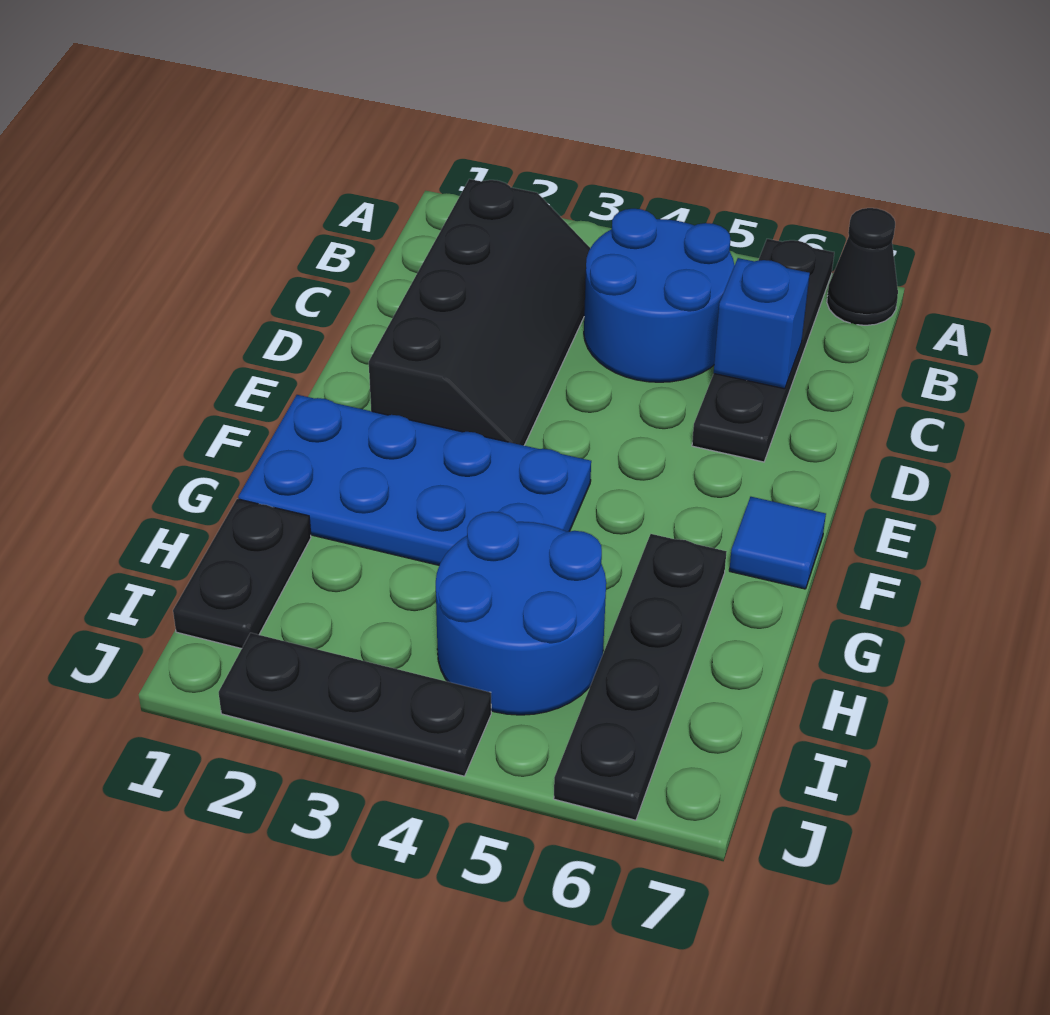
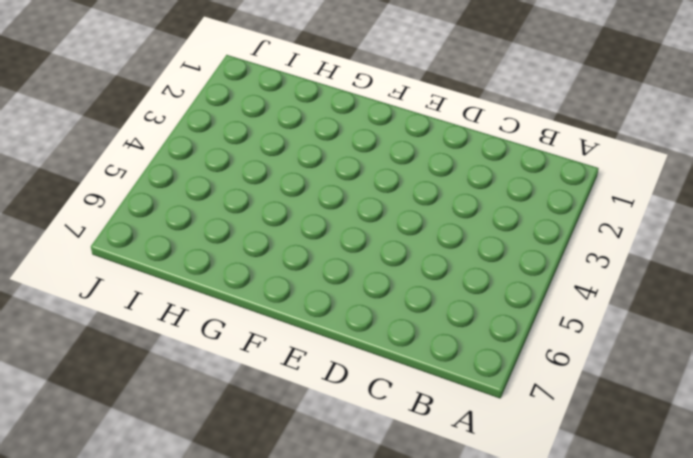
none -> black 1x4 plate [692,239,834,462]
none -> black 1x1 cone [827,208,898,325]

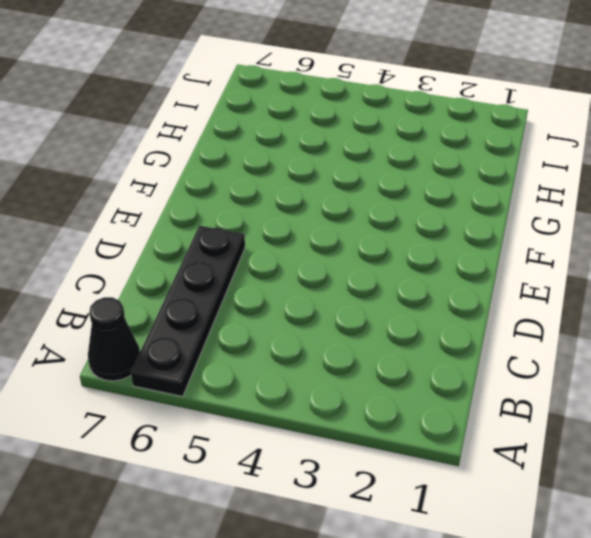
none -> black 2x4 slope [369,179,590,445]
none -> blue 2x2 round brick [584,209,735,382]

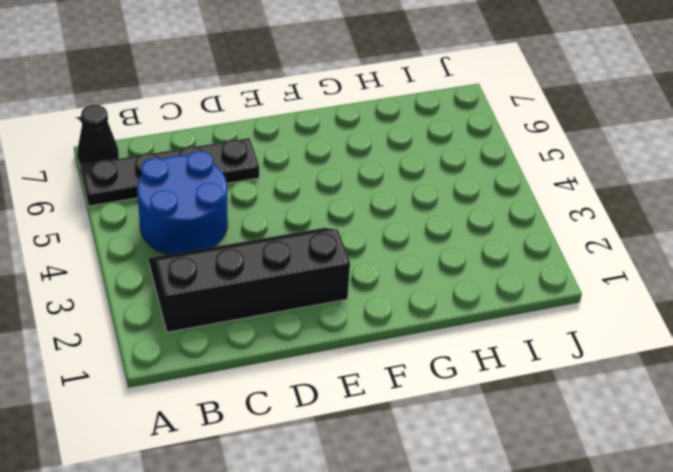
none -> blue 2x4 plate [238,395,591,565]
none -> blue 1x1 tile [729,497,826,589]

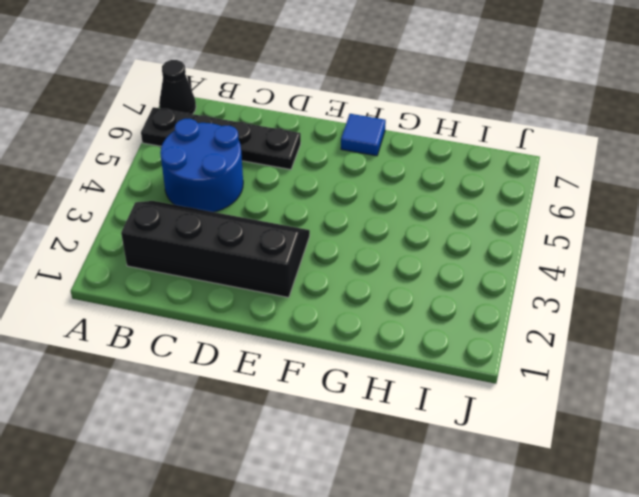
none -> blue 2x4 plate [238,395,591,565]
none -> black 1x4 plate [554,534,727,820]

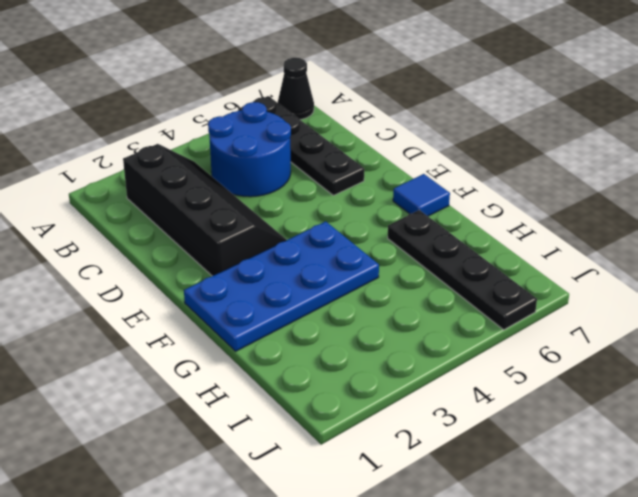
none -> black 1x2 plate [173,499,311,649]
none -> blue 2x2 round brick [436,512,606,715]

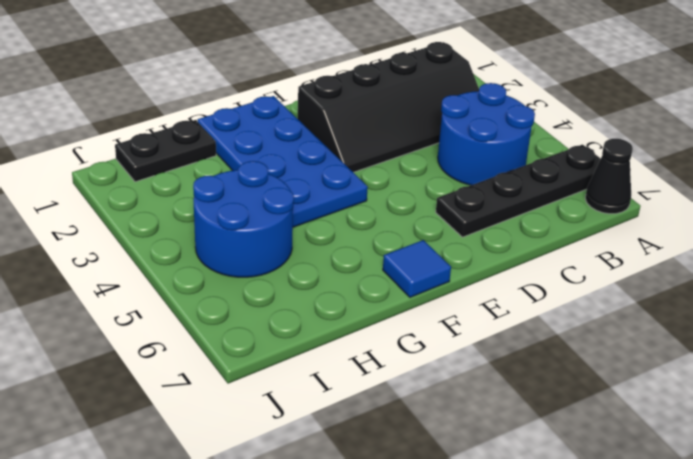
none -> black 1x4 plate [554,534,727,820]
none -> black 1x3 plate [219,633,491,776]

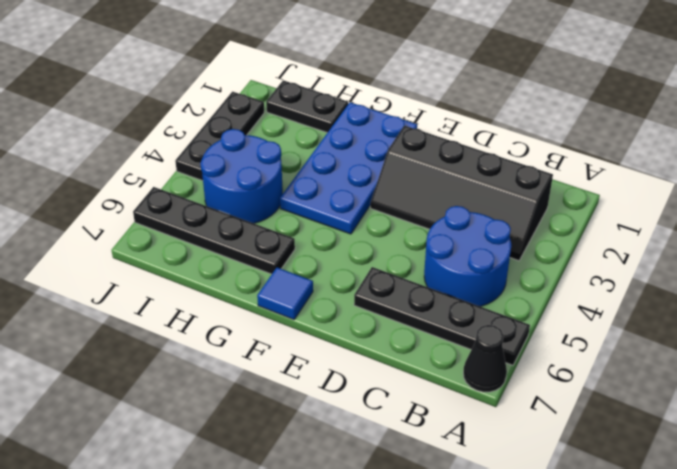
none -> blue 1x1 brick [714,258,810,389]

